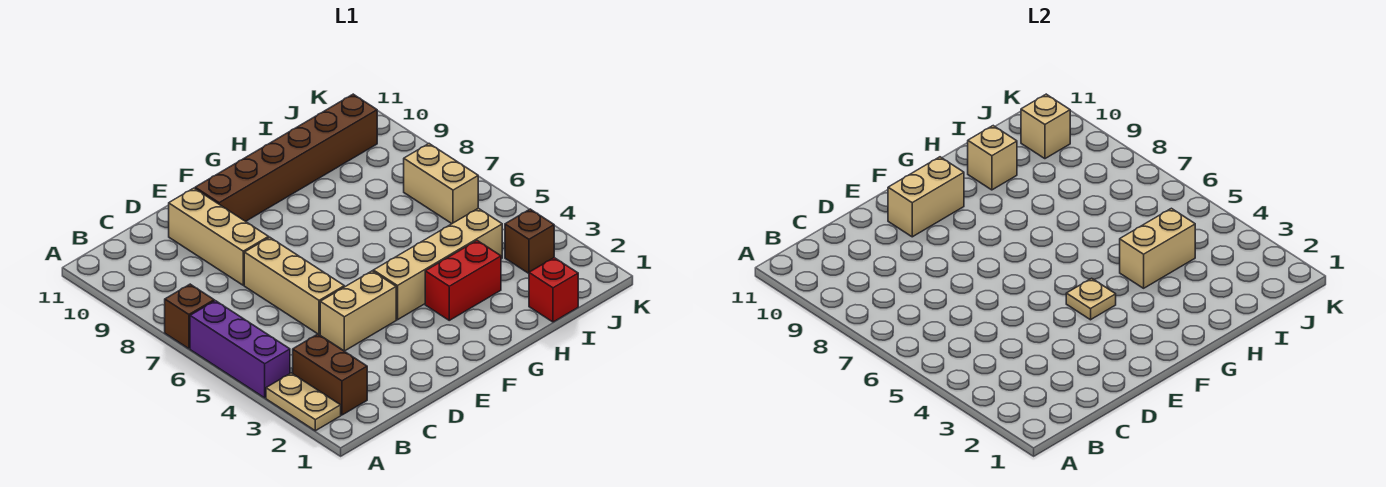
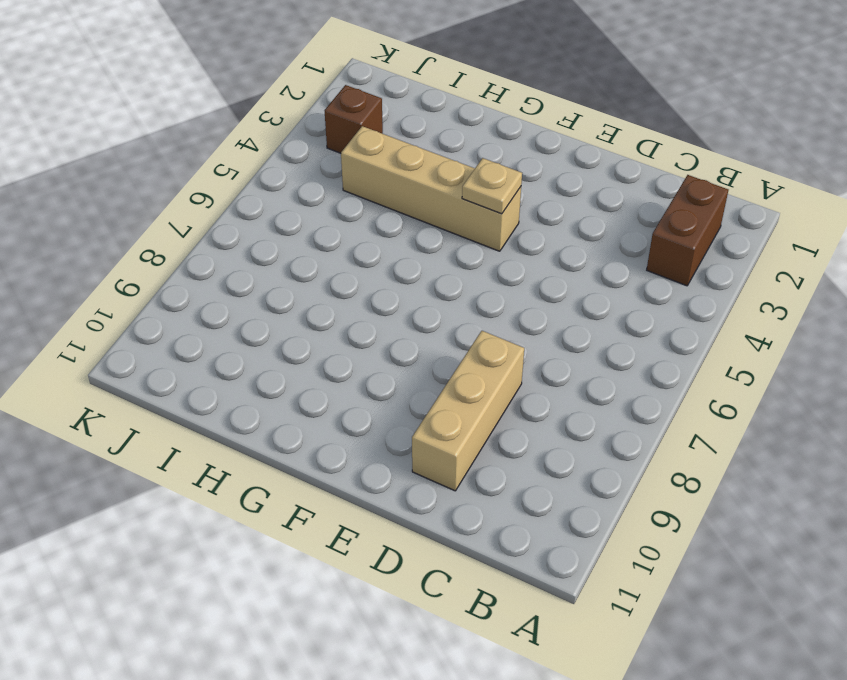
none -> tan 1x2 plate [266,373,341,431]
none -> purple 1x3 brick [190,301,290,398]
none -> brown 1x1 brick [165,284,214,349]

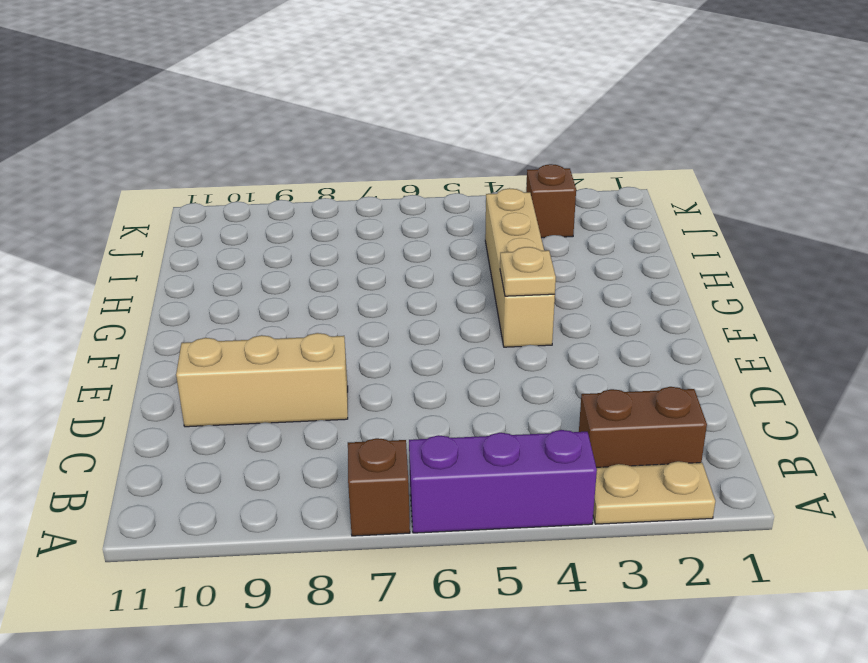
none -> tan 1x2 brick [320,271,396,351]
none -> tan 1x3 brick [244,237,344,335]
none -> brown 1x6 brick [195,94,377,221]

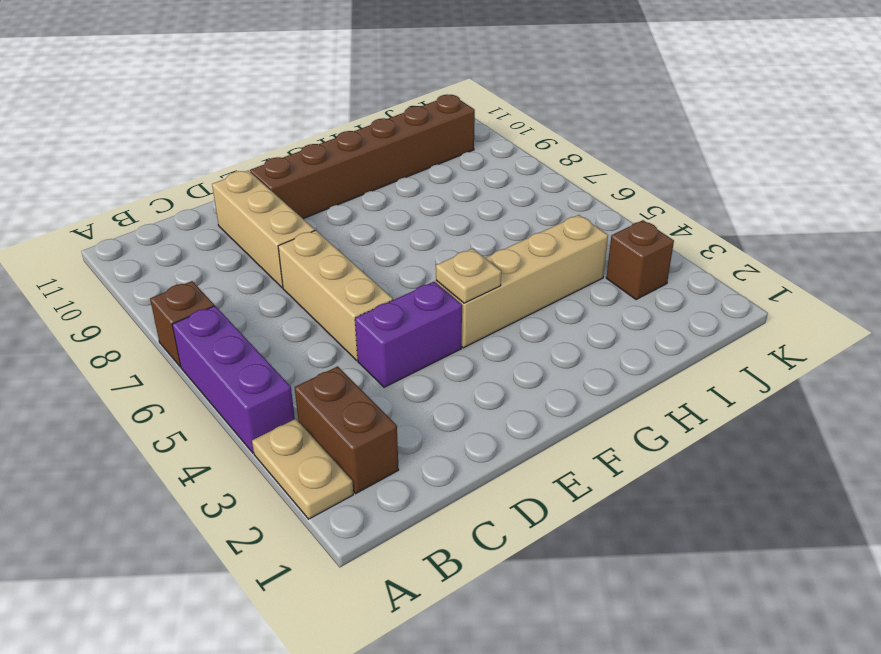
purple 1x2 brick [355,282,462,387] -> tan 1x2 brick [320,271,396,351]
none -> red 1x2 brick [425,241,501,320]
none -> red 1x1 brick [529,258,578,322]
none -> tan 1x2 brick [404,144,478,223]

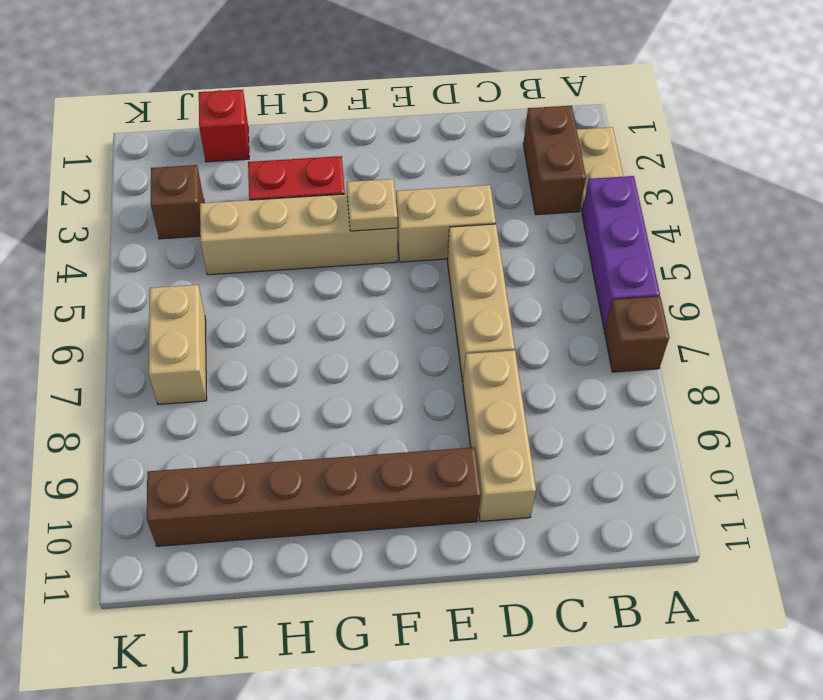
none -> tan 1x2 brick [888,157,964,237]
none -> tan 1x2 brick [1120,208,1195,288]
none -> tan 1x1 brick [968,126,1017,190]

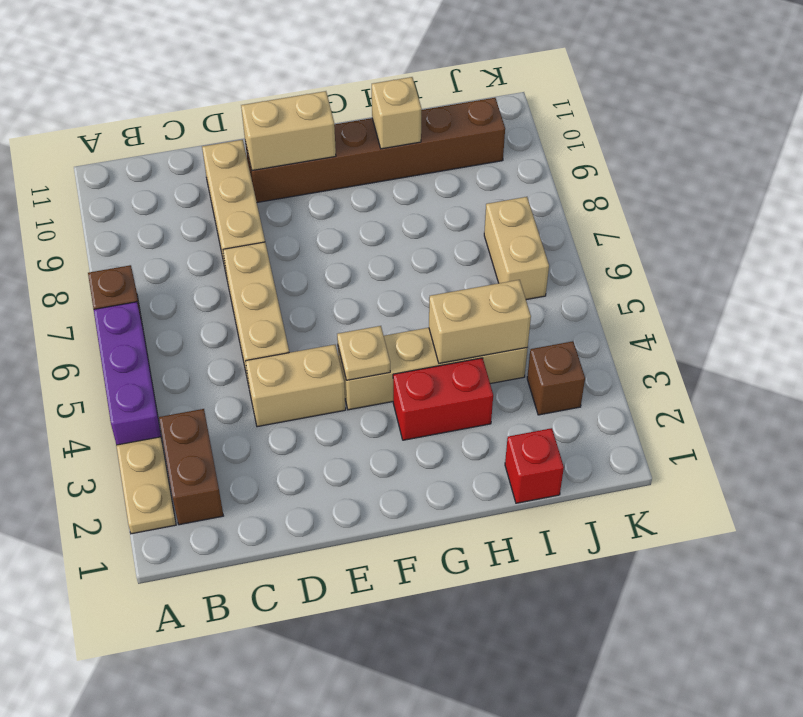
none -> tan 1x1 brick [1021,94,1070,159]

